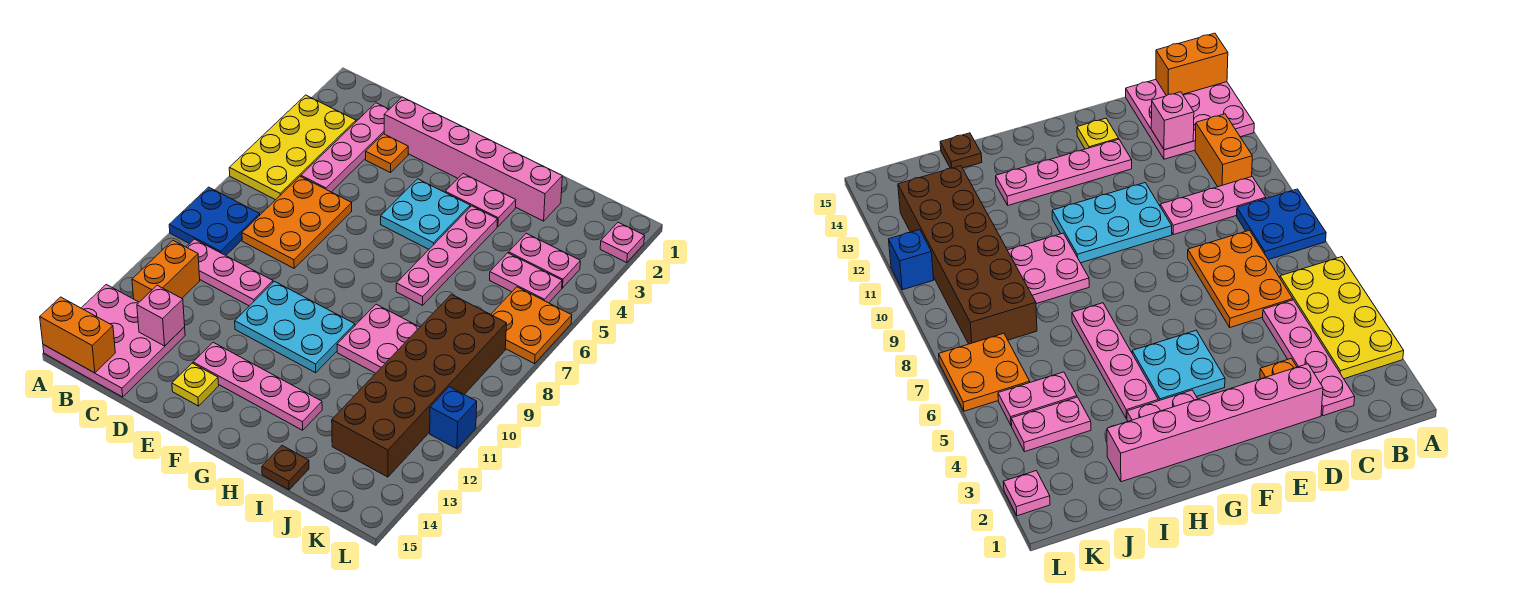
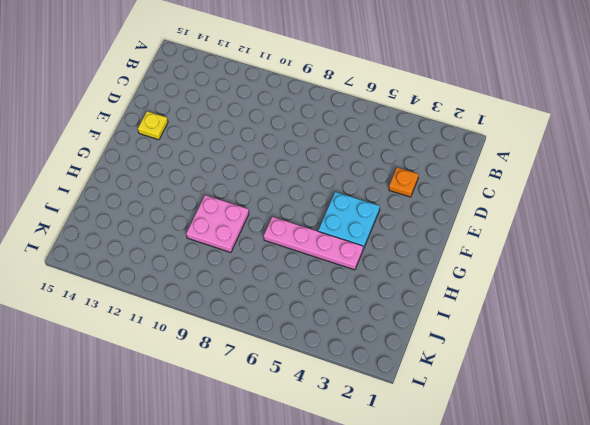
none -> yellow 2x4 plate [229,95,356,200]
none -> blue 2x2 plate [169,187,260,255]
none -> pink 3x3 plate [43,284,185,397]

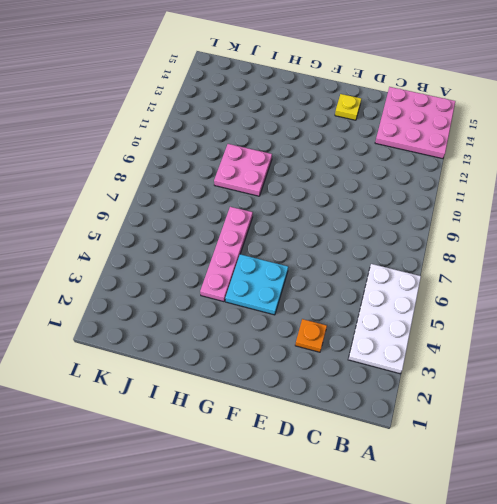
white 2x4 plate [348,264,421,374] -> yellow 2x4 plate [229,95,356,200]
none -> blue 2x2 plate [169,187,260,255]
none -> pink 1x3 plate [187,239,273,306]
none -> orange 1x2 brick [132,240,200,302]

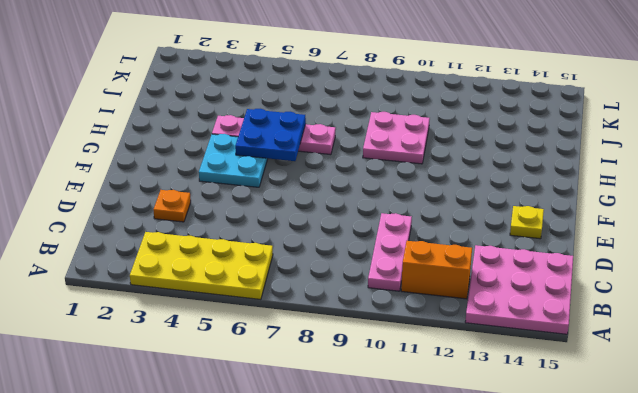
blue 2x2 plate [235,109,306,161] -> blue 2x2 plate moved to [169,187,260,255]
none -> pink 1x4 plate [301,103,389,192]
none -> orange 2x3 plate [242,176,352,268]
none -> pink 1x6 brick [384,97,562,221]

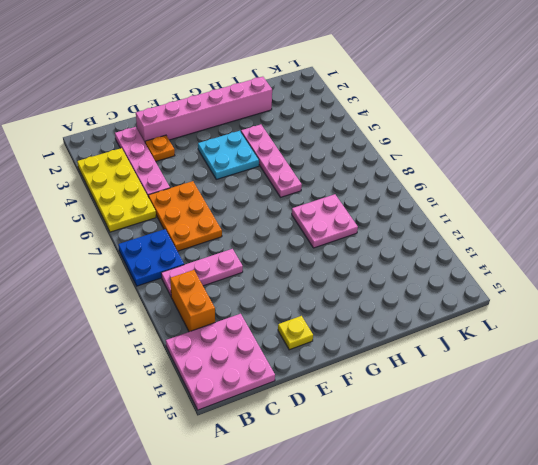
none -> cyan 2x3 plate [235,281,355,373]
none -> pink 1x4 plate [193,342,322,430]
none -> pink 1x2 plate [445,174,516,227]

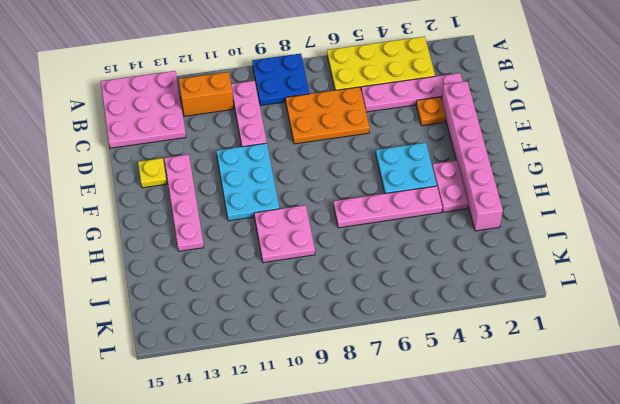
none -> brown 1x1 plate [262,446,309,490]
none -> pink 1x2 plate [509,233,580,288]
none -> pink 1x2 plate [490,253,562,303]

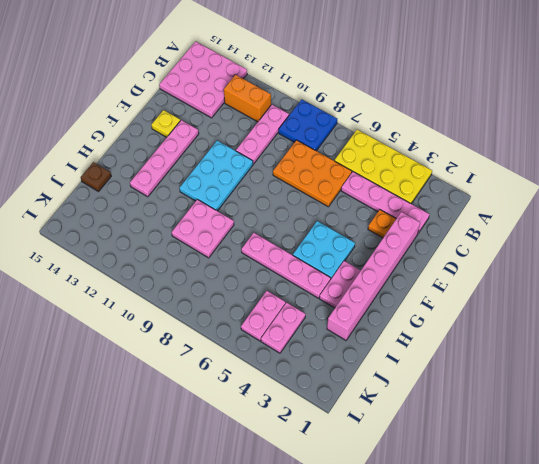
none -> brown 2x6 brick [332,294,507,477]
none -> orange 2x2 plate [491,287,572,364]
none -> pink 1x1 plate [600,222,644,263]

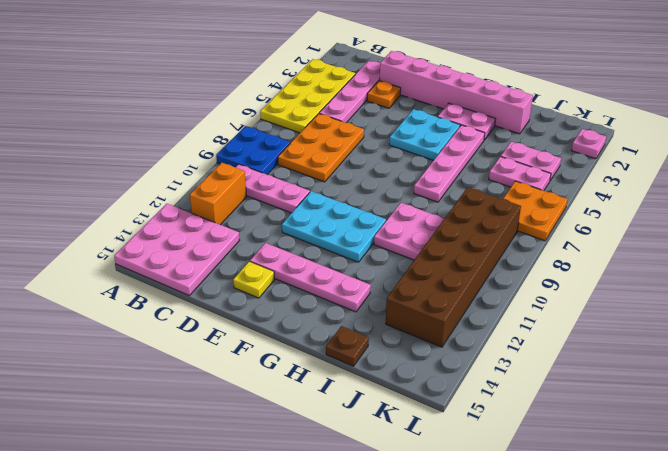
none -> blue 1x1 brick [430,387,477,449]
none -> orange 1x2 brick [40,297,115,373]
none -> pink 1x1 brick [137,285,185,346]

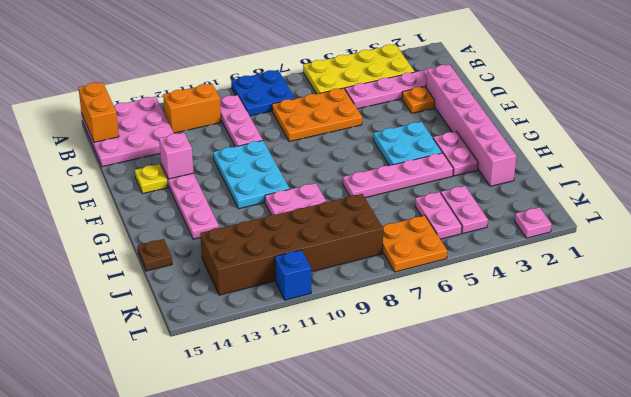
pink 1x1 brick [159,133,193,179] -> pink 1x1 brick moved to [137,285,185,346]

